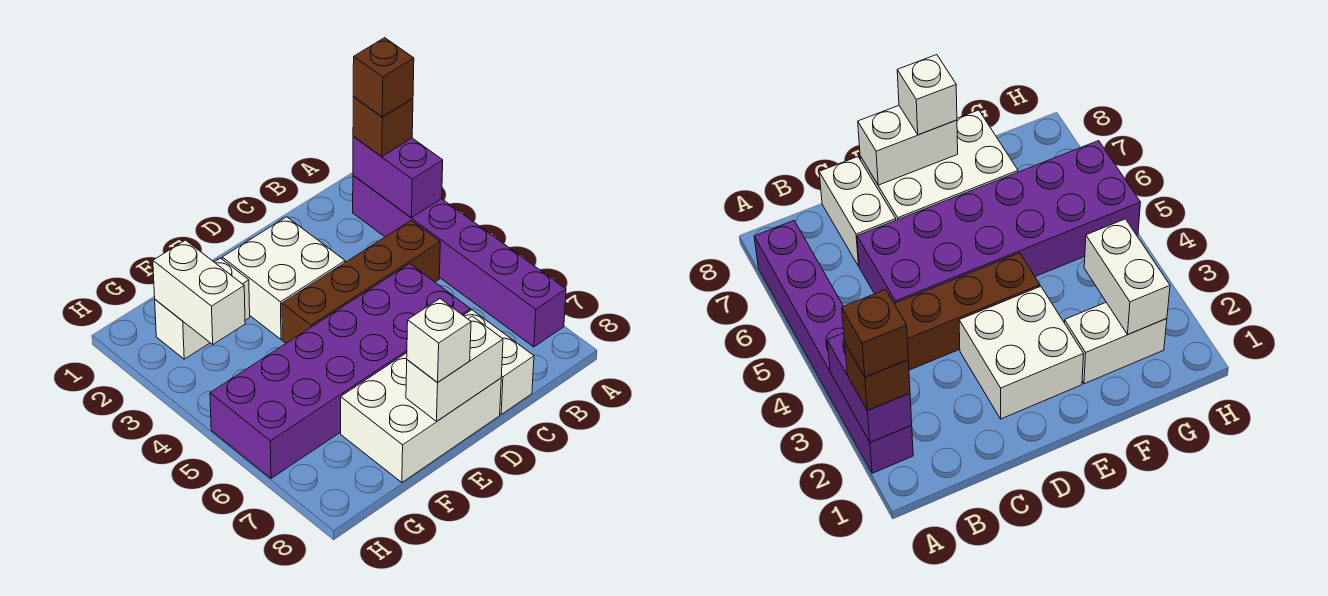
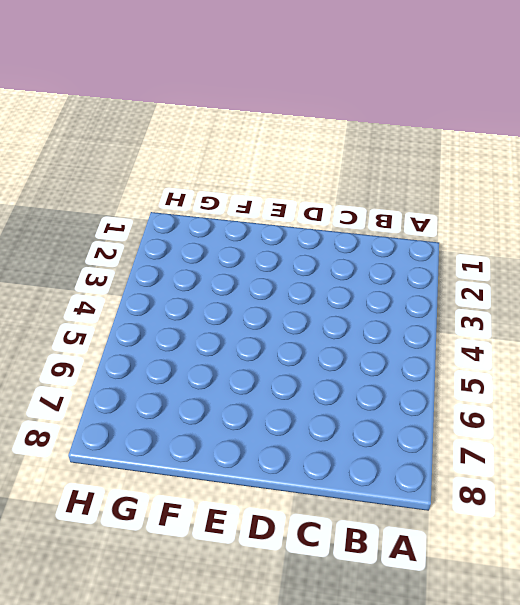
none -> purple 1x6 brick [353,175,566,347]
none -> brown 1x4 brick [282,220,440,343]
none -> purple 2x6 brick [210,264,470,478]

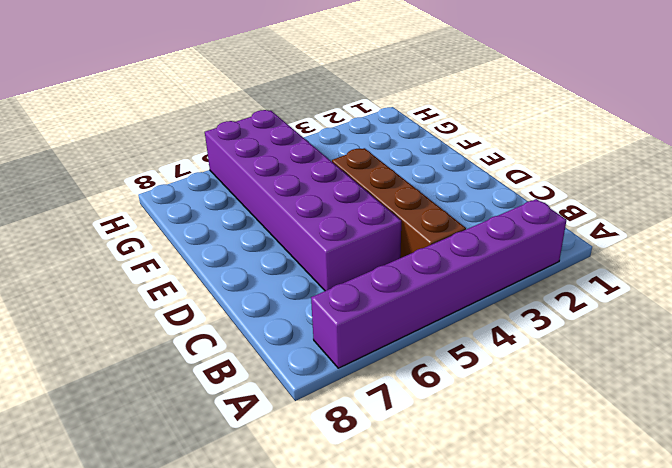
none -> white 1x2 brick [463,310,534,414]
none -> white 2x2 brick [222,217,345,339]
none -> white 2x3 brick [341,353,501,482]

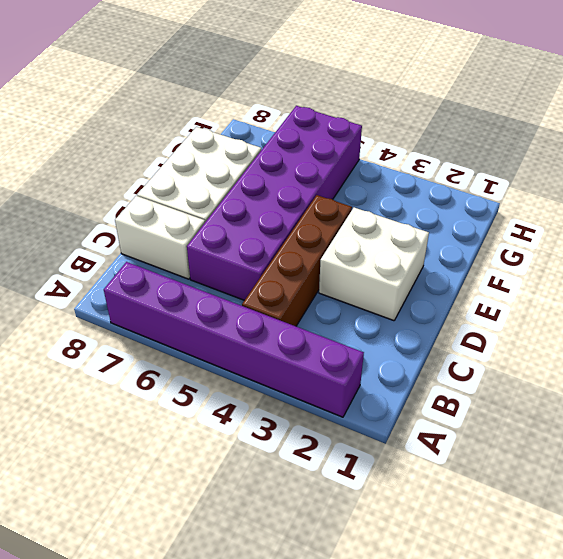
none -> white 1x2 brick [155,258,250,359]
none -> purple 1x2 brick [353,137,443,218]
none -> white 1x2 brick [406,316,503,421]

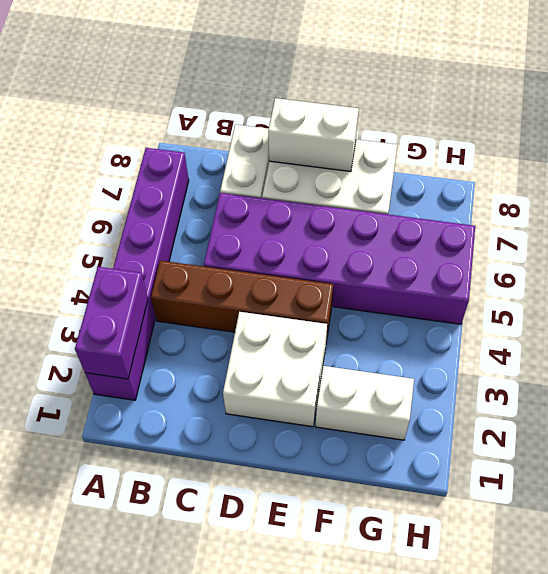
none -> white 1x2 brick [153,240,245,344]
none -> brown 1x1 brick [353,97,413,157]
none -> white 1x1 brick [407,299,471,382]

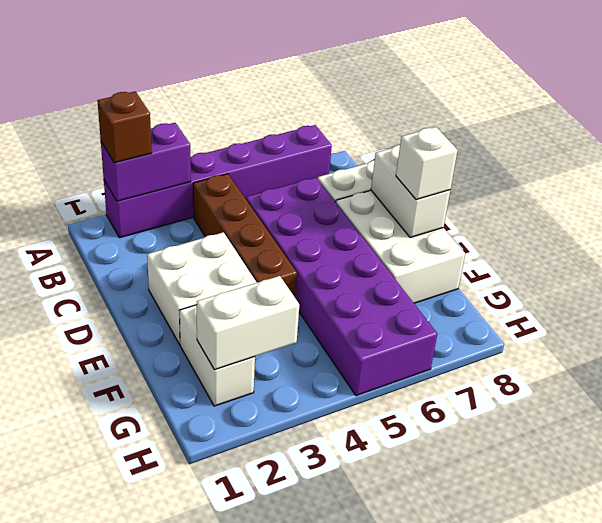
none -> brown 1x1 brick [353,38,414,117]

